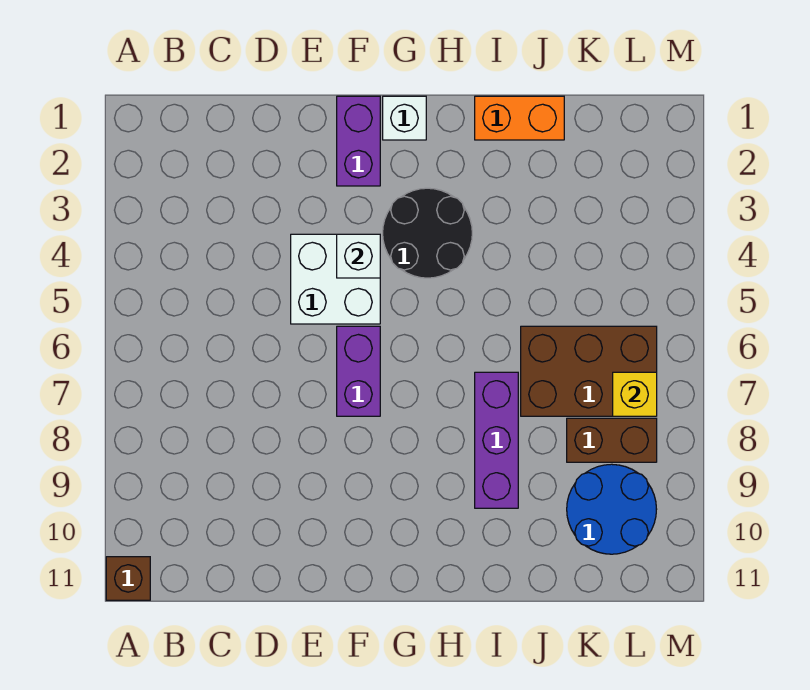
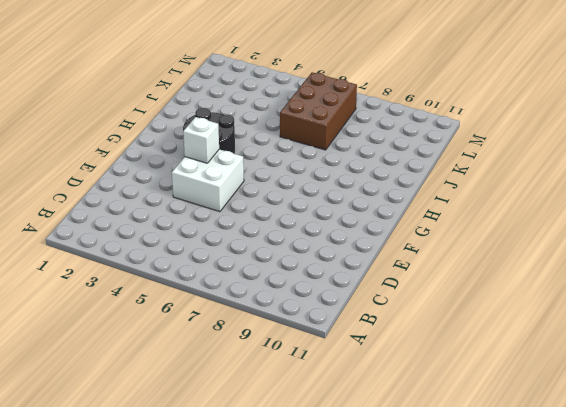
none -> brown 1x1 brick [106,557,150,600]
none -> purple 1x2 brick [337,96,380,186]
none -> purple 1x2 brick [337,326,380,416]

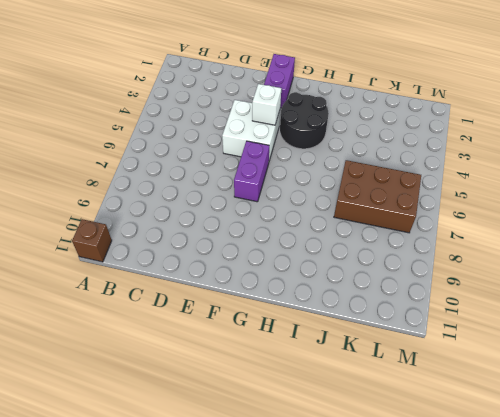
none -> white 1x1 brick [383,96,426,140]
none -> orange 1x2 brick [475,96,564,140]
none -> purple 1x3 brick [475,372,518,508]

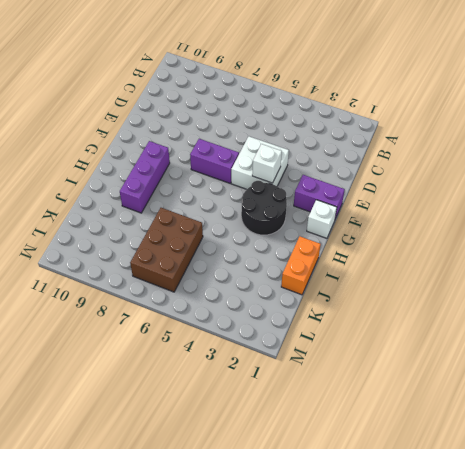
purple 1x3 brick [120,141,170,213] -> purple 1x3 brick turned to [475,372,518,508]
none -> brown 1x1 brick [106,557,150,600]
none -> brown 1x2 brick [567,418,657,462]
none -> blue 2x2 round brick [567,464,657,554]

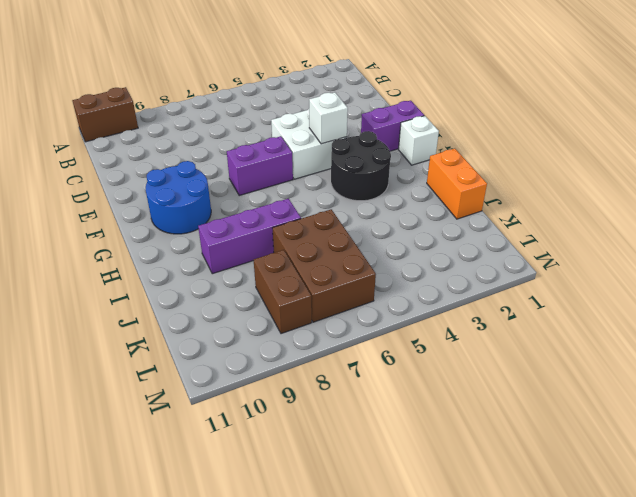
brown 1x2 brick [72,87,138,142] -> brown 1x1 brick [106,557,150,600]
blue 2x2 round brick [146,161,211,234] -> blue 2x2 round brick moved to [567,464,657,554]
none -> yellow 1x1 brick [613,372,657,416]

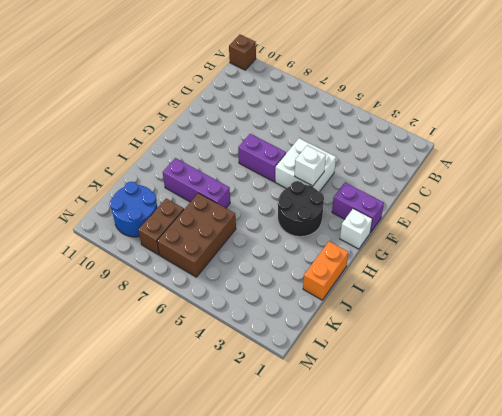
none -> yellow 1x1 brick [613,372,657,416]

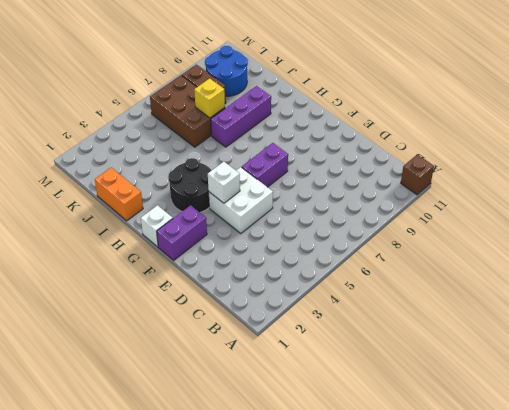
yellow 1x1 brick [194,78,225,118] -> yellow 1x1 brick moved to [613,372,657,416]

